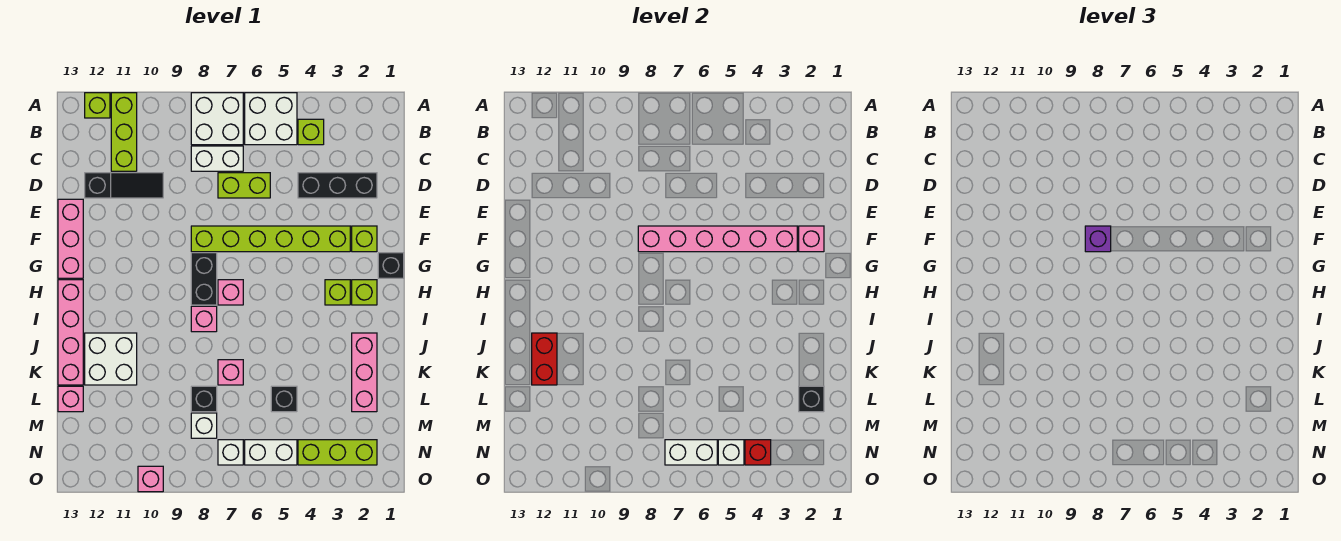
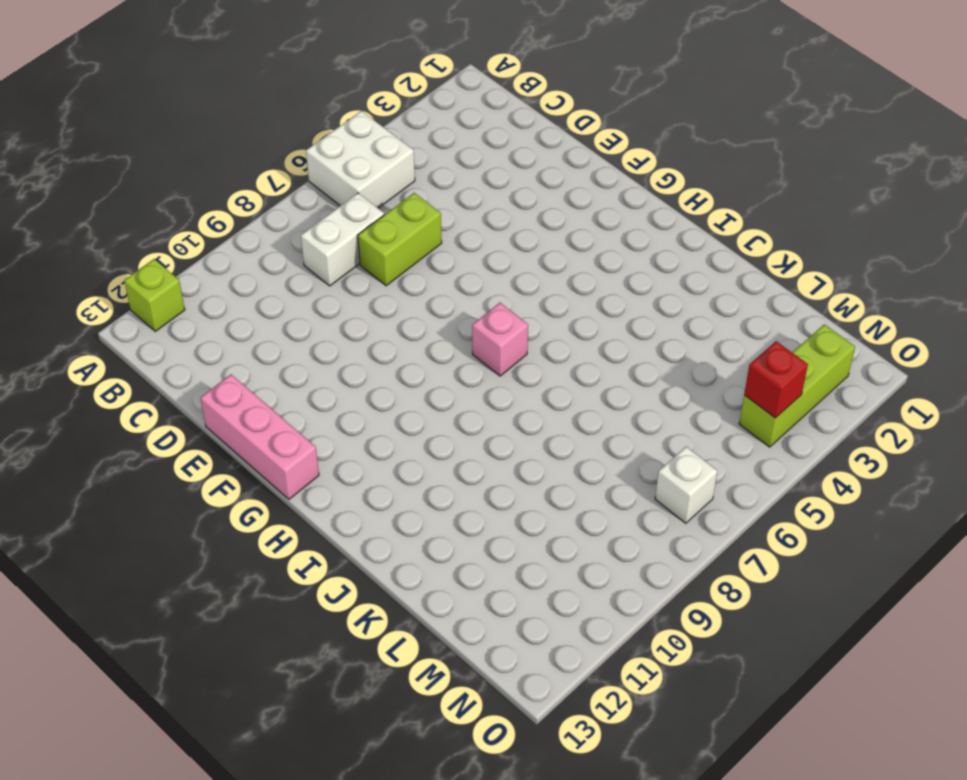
none -> white 2x2 brick [191,93,243,145]
none -> lime 1x3 brick [111,93,137,171]
none -> lime 1x1 brick [298,119,324,145]
none -> black 1x3 brick [298,173,377,198]

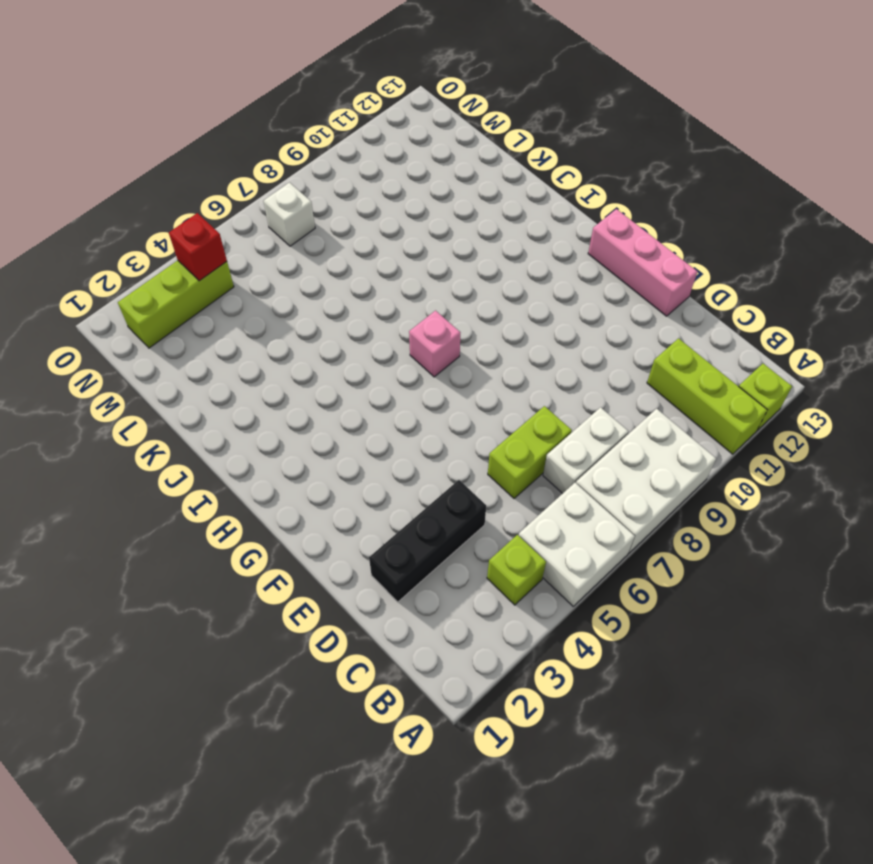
white 2x3 brick [576,409,716,553] -> white 2x2 brick [191,93,243,145]
none -> black 1x3 slope [85,173,163,198]
none -> lime 1x1 brick [352,226,377,252]
none -> lime 1x6 brick [191,226,350,252]
none -> black 1x1 brick [378,253,404,278]

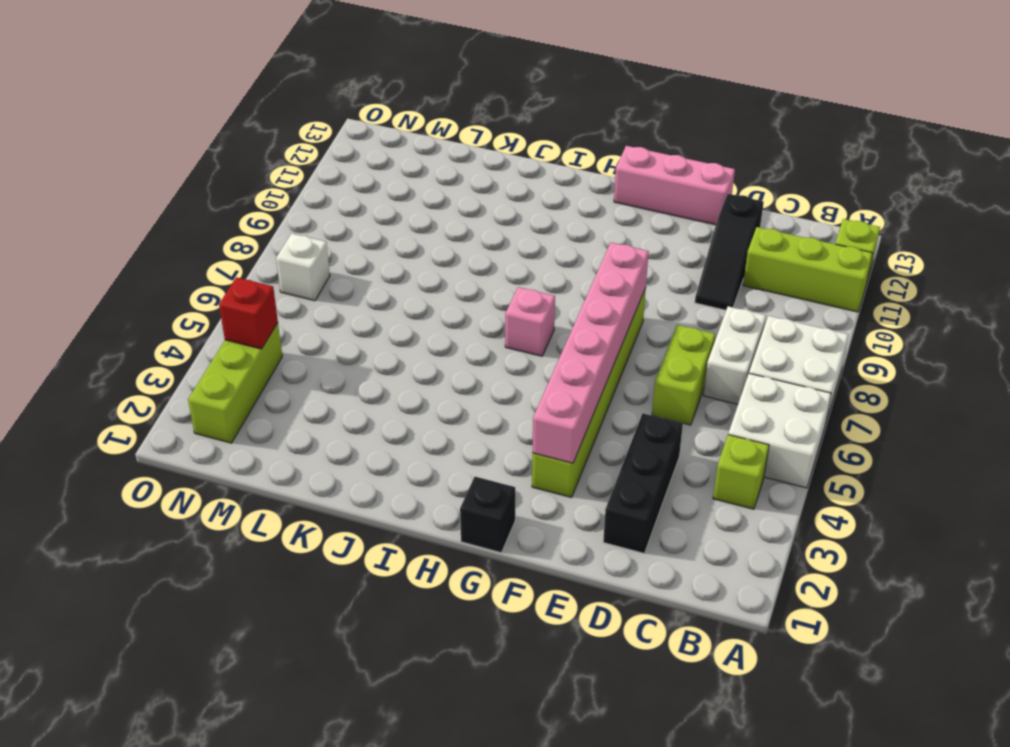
none -> lime 1x1 brick [352,226,377,252]
none -> black 1x2 brick [191,253,217,305]
none -> lime 1x1 brick [352,280,377,305]
none -> lime 1x1 brick [325,280,350,305]

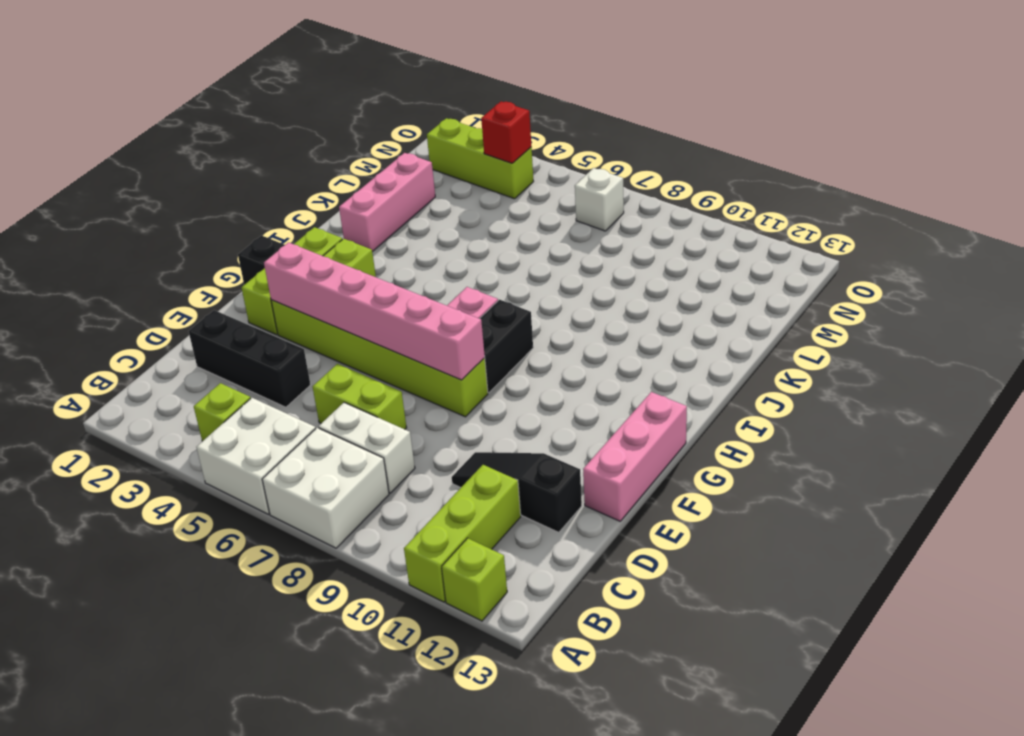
none -> pink 1x4 brick [58,280,83,385]
none -> pink 1x1 brick [191,306,217,332]
none -> white 2x2 brick [85,333,137,385]
none -> pink 1x1 brick [218,360,243,385]

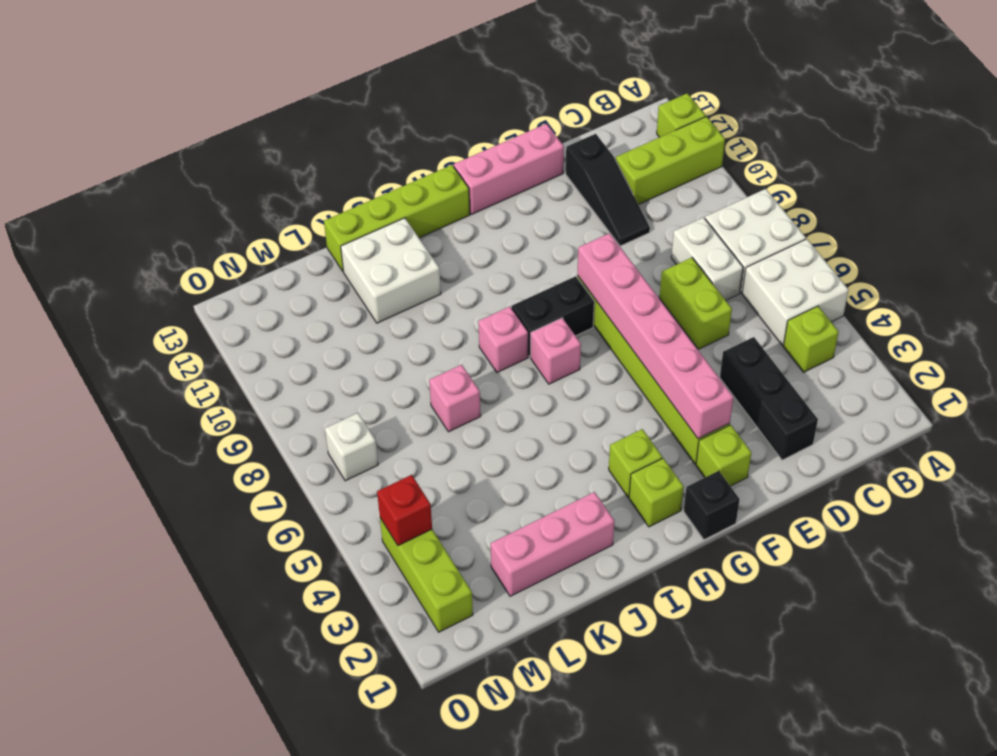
lime 1x4 brick [324,165,470,271] -> pink 1x4 brick [58,280,83,385]
none -> black 1x1 brick [271,386,297,412]
none -> black 1x1 brick [191,386,217,412]
none -> pink 1x1 brick [58,386,83,412]
none -> white 1x1 brick [191,413,217,438]

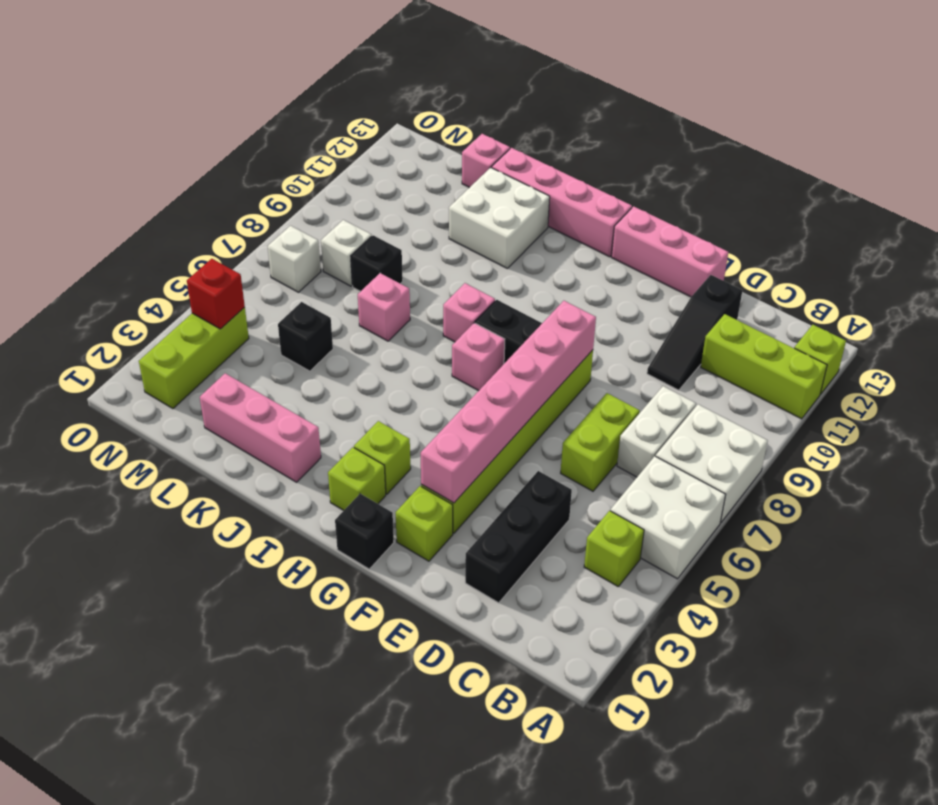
none -> white 1x2 brick [245,440,297,465]
none -> pink 1x1 brick [138,466,163,492]
none -> pink 1x1 brick [799,226,824,252]
none -> red 1x2 brick [532,333,557,385]

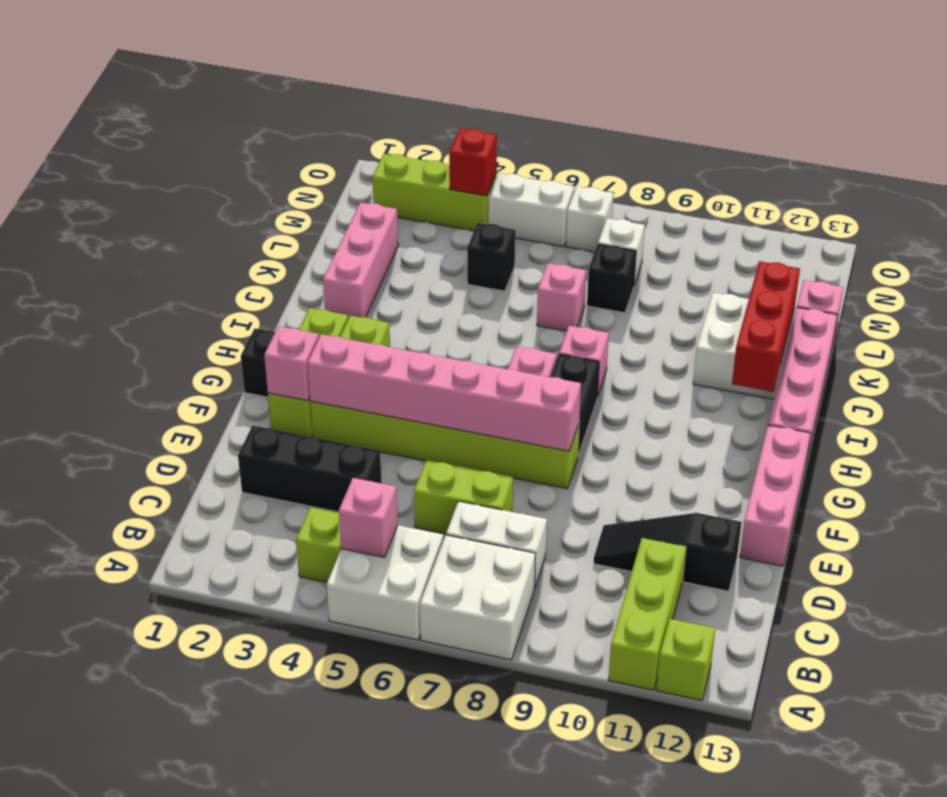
pink 1x1 brick [339,478,398,558] -> pink 1x1 brick moved to [138,466,163,492]
red 1x3 brick [732,261,800,392] -> red 1x2 brick [532,333,557,385]
none -> black 1x1 brick [799,386,824,412]
none -> white 1x1 brick [718,440,744,465]
none -> white 1x2 brick [665,440,717,465]
none -> purple 1x1 brick [1085,226,1111,252]

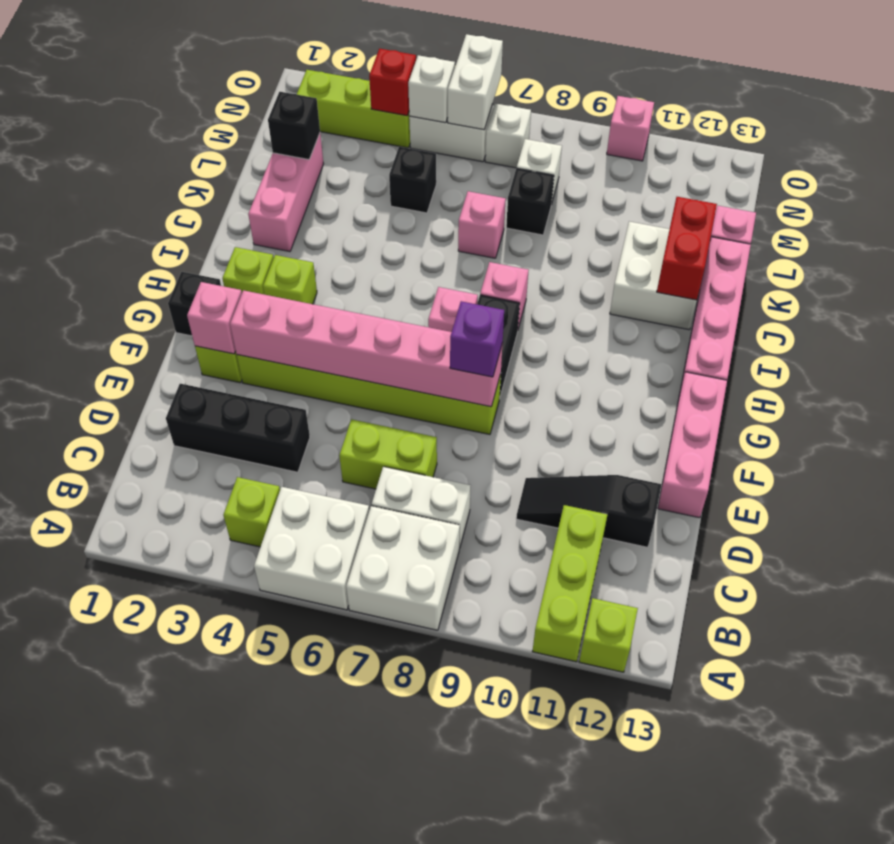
white 1x2 brick [448,34,503,130] -> white 1x2 brick turned to [665,440,717,465]

